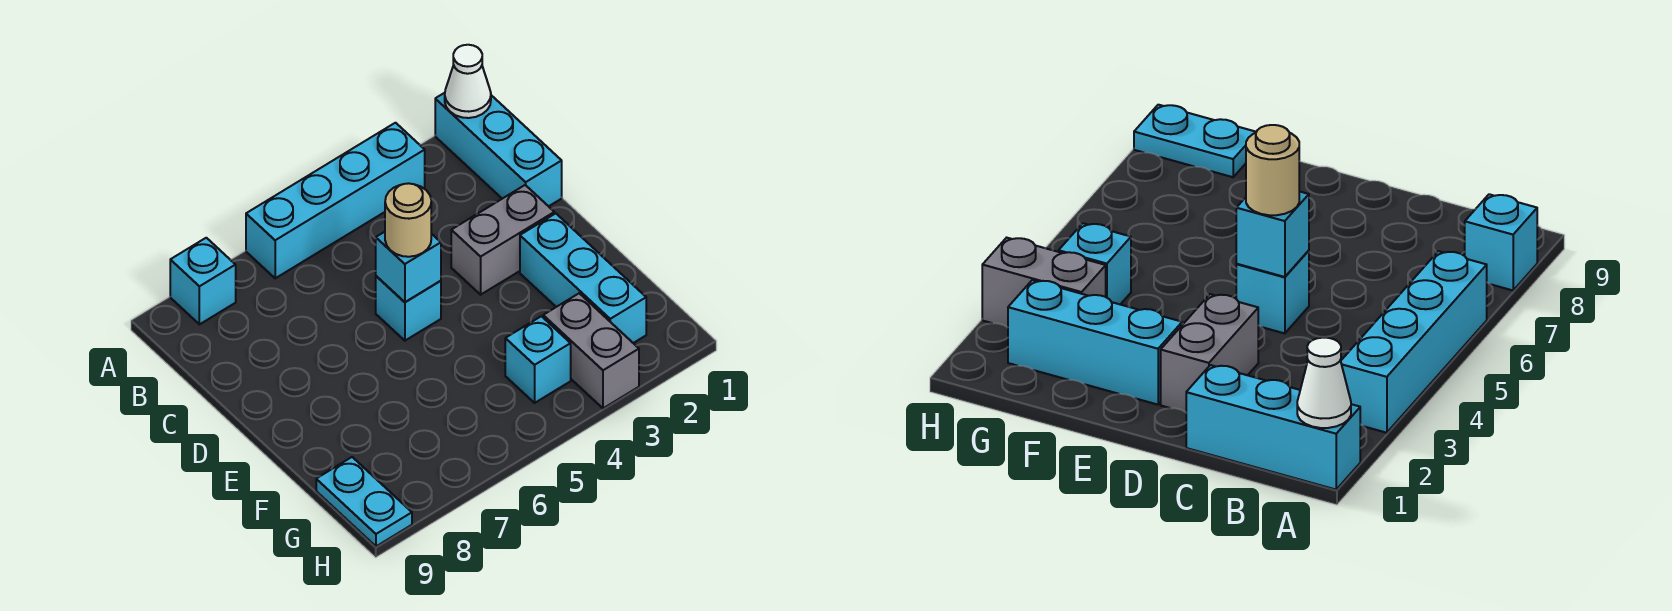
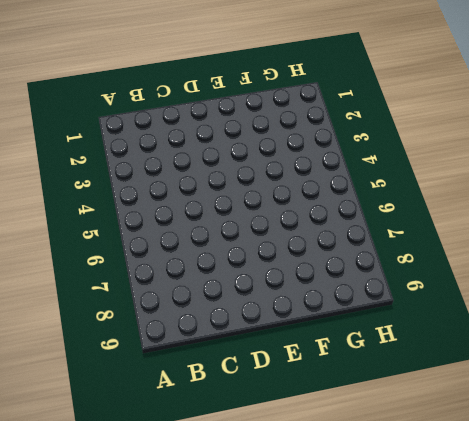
none -> cyan 1x3 brick [435,93,562,206]
none -> cyan 1x4 brick [246,123,425,278]
none -> cyan 1x1 brick [170,238,236,324]

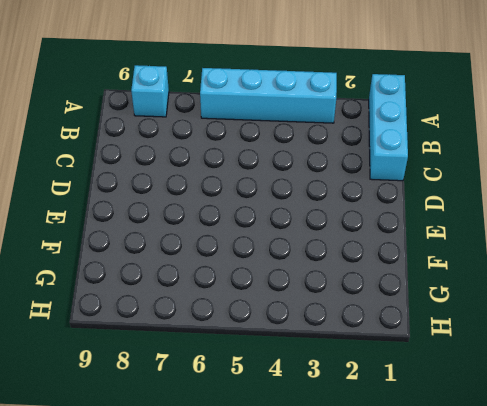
none -> grey 1x2 brick [451,185,554,295]
none -> cyan 1x1 brick [376,276,441,341]
none -> cyan 1x3 brick [520,213,646,343]

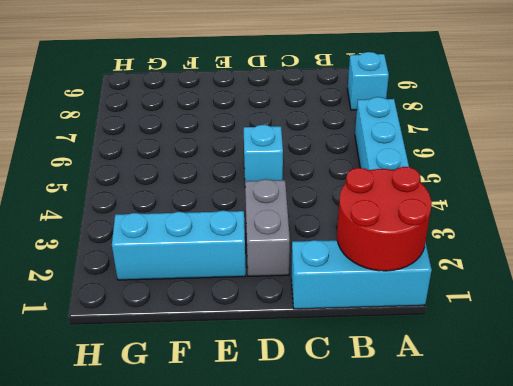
red 2x2 round brick [337,167,432,271] -> white 1x1 cone [445,45,491,118]
none -> grey 1x2 brick [543,293,639,408]
none -> cyan 1x1 brick [505,316,571,403]
none -> cyan 1x2 plate [316,457,412,546]

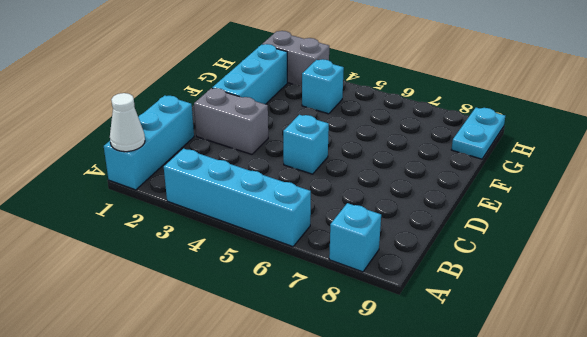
grey 1x2 brick [262,31,329,86] -> grey 1x2 brick turned to [543,293,639,408]
none -> cyan 1x1 brick [376,232,441,302]
none -> tan 1x1 round brick [385,183,431,257]

